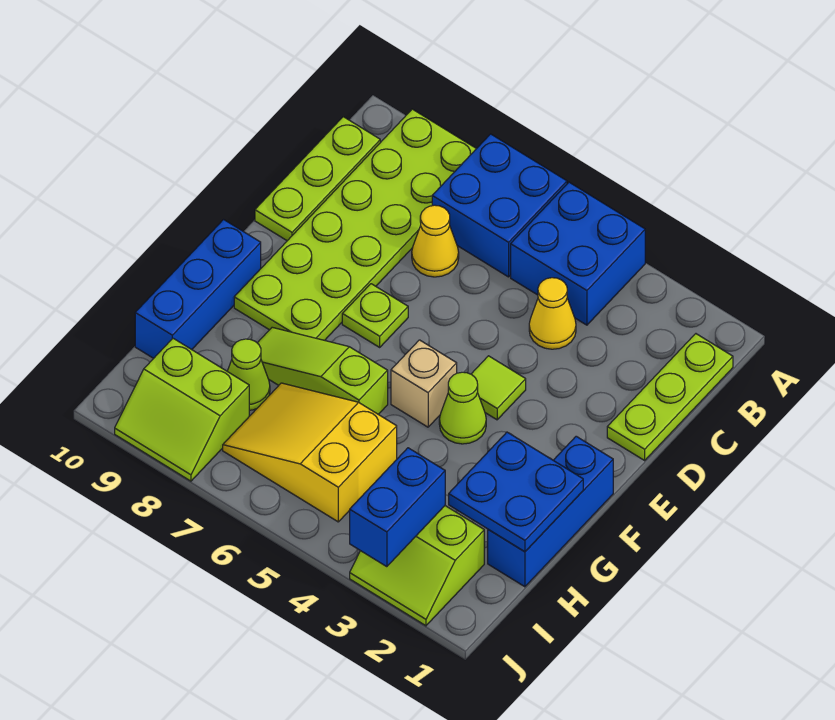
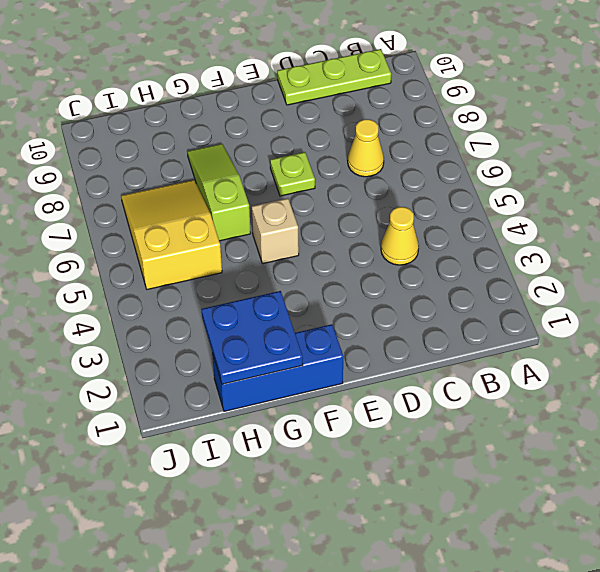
none -> blue 2x2 brick [511,182,645,325]
none -> blue 2x2 brick [432,134,567,277]
none -> lime 2x6 plate [234,109,476,340]

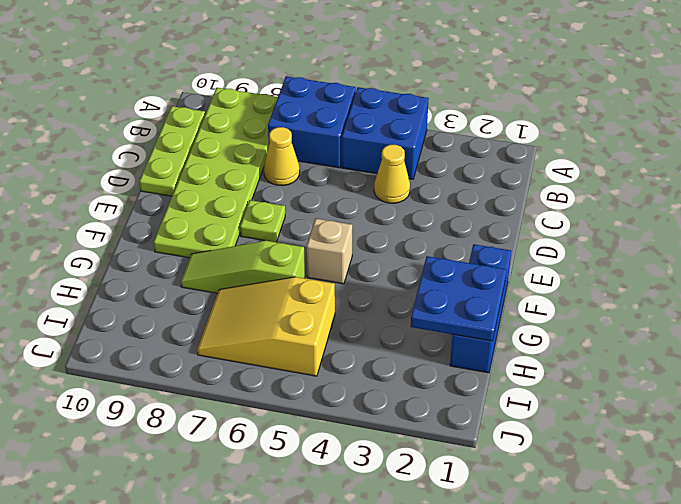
none -> lime 1x3 plate [607,334,733,460]
none -> lime 1x1 tile [471,356,526,420]
none -> lime 1x1 cone [439,372,486,444]

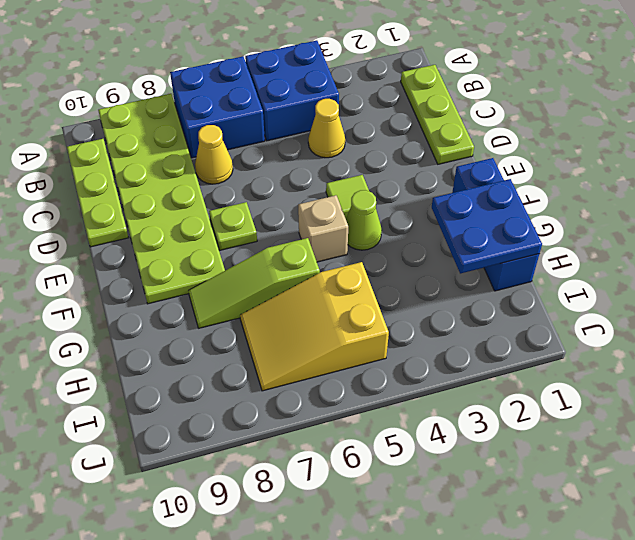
none -> blue 1x3 brick [135,220,261,358]
none -> lime 1x1 cone [227,339,270,410]
none -> lime 2x2 slope [350,506,484,626]

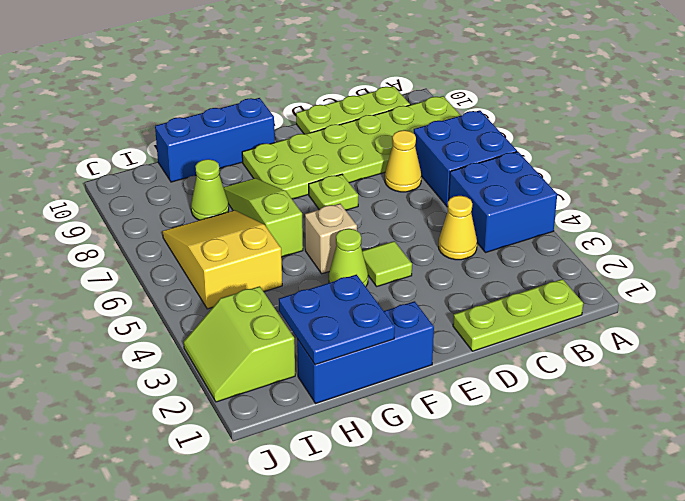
none -> lime 2x2 slope [115,338,249,481]
none -> blue 1x2 brick [350,448,445,567]

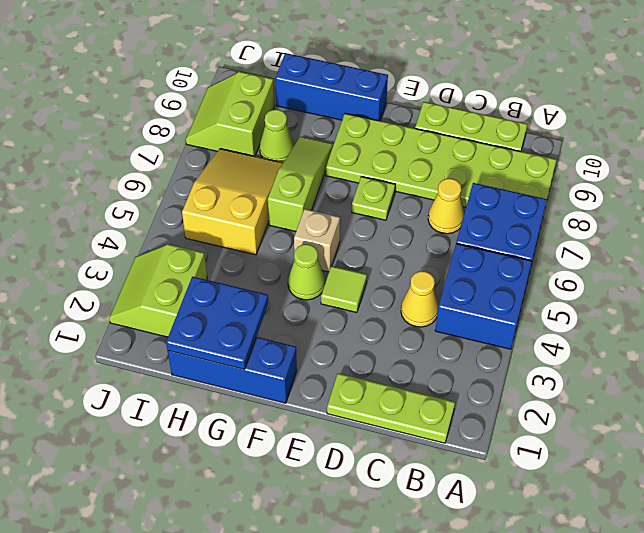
none -> blue 1x2 brick [350,448,445,567]

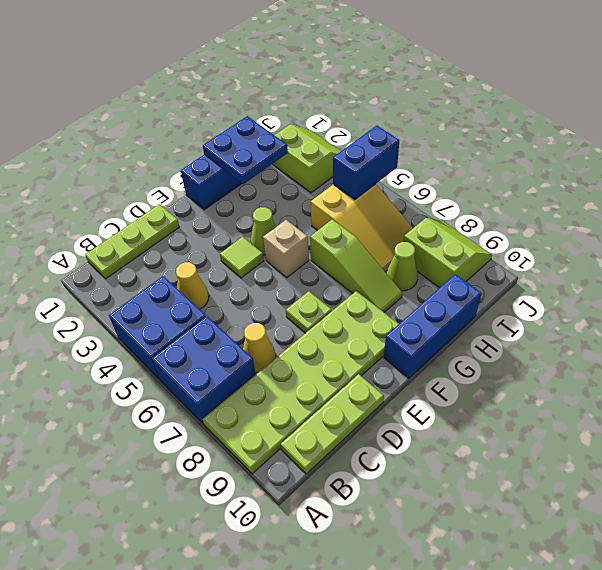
blue 1x2 brick [333,126,400,200] -> blue 1x2 brick moved to [350,448,445,567]

